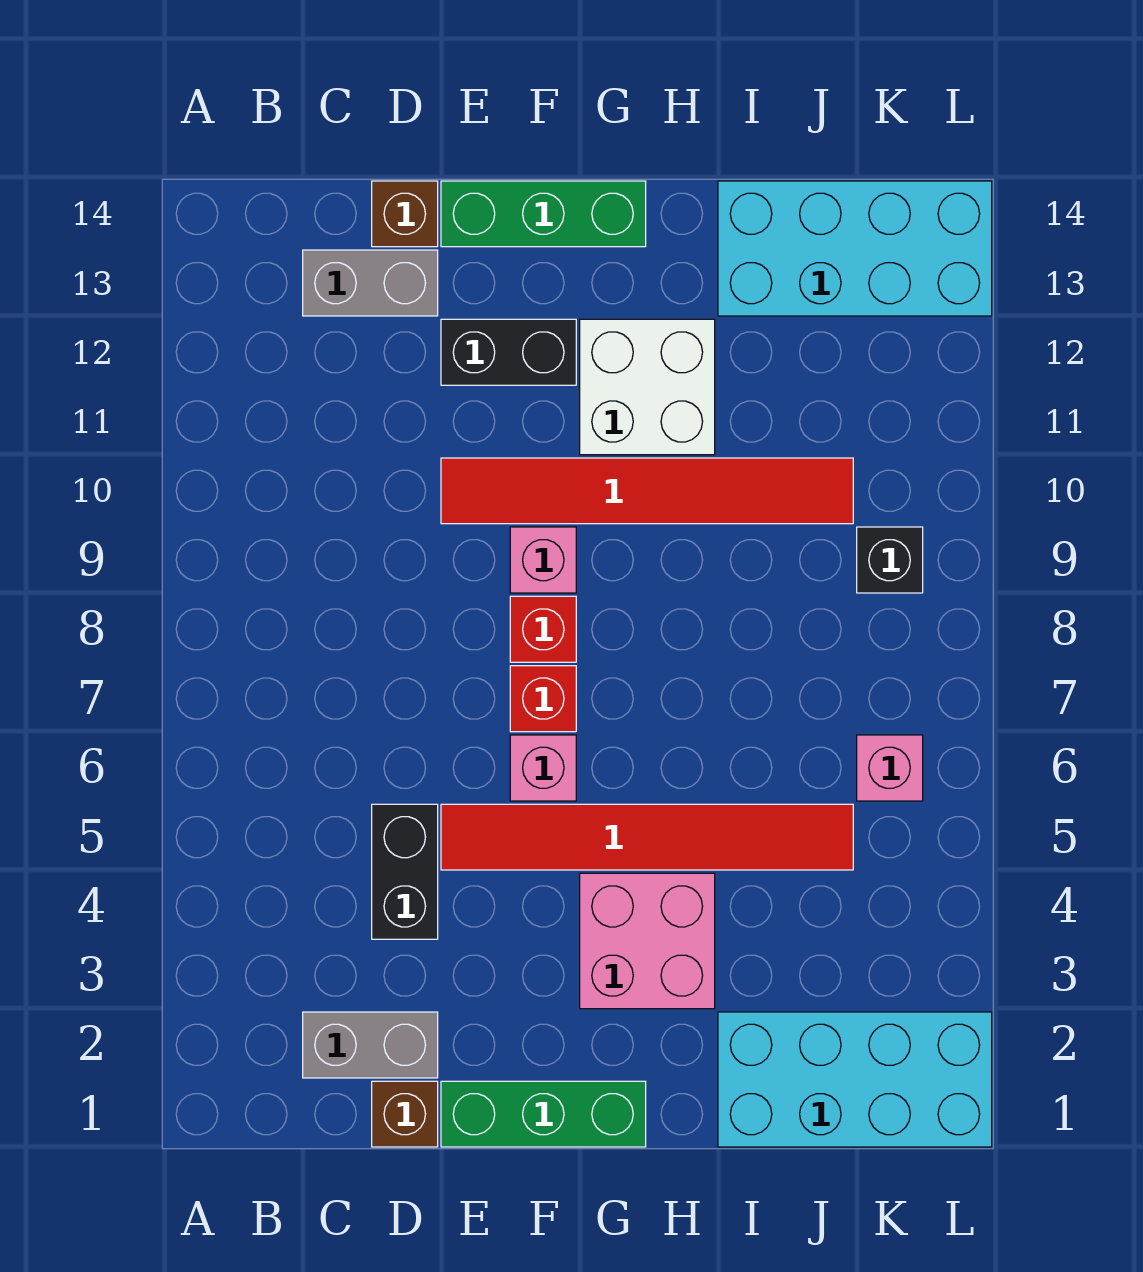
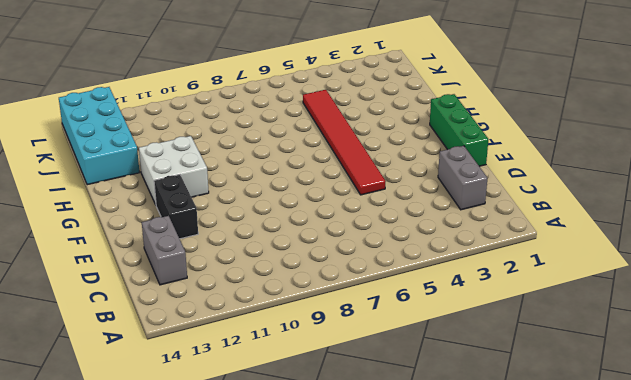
none -> brown 1x1 brick [372,1081,438,1147]
none -> black 1x2 brick [372,804,438,939]
none -> brown 1x1 brick [372,181,438,247]

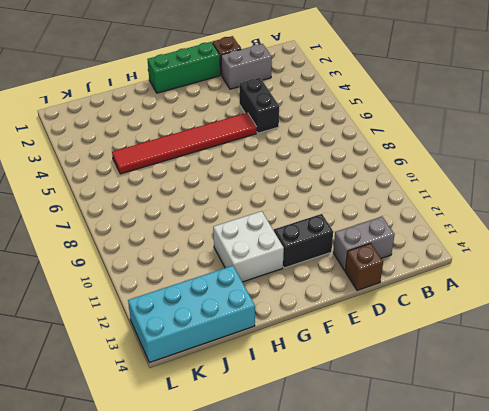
none -> red 1x6 tile [441,458,853,524]
none -> green 1x3 brick [441,181,646,247]
none -> pink 1x1 brick [510,735,576,801]

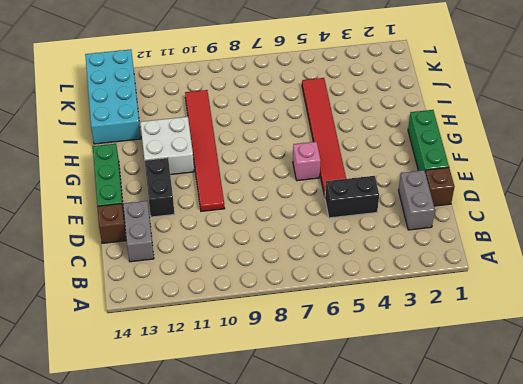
none -> red 1x1 brick [510,666,576,732]
none -> red 1x1 brick [510,596,576,662]
none -> pink 1x1 brick [510,527,576,593]

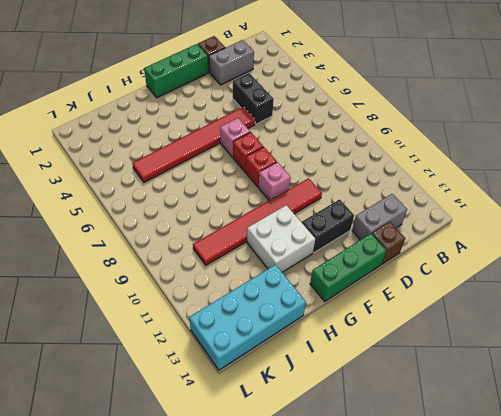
none -> pink 2x2 brick [580,873,715,1009]
none -> cyan 2x4 brick [718,1012,992,1147]
none -> pink 1x1 brick [857,735,923,801]

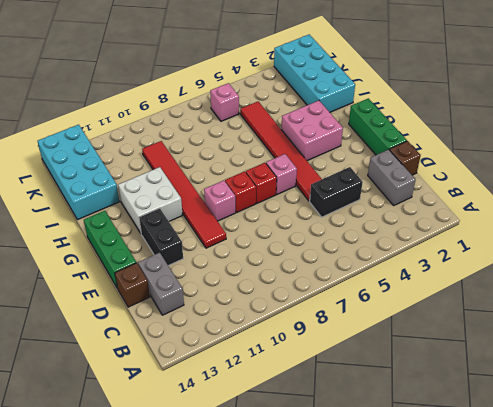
none -> black 1x1 brick [857,527,923,593]

